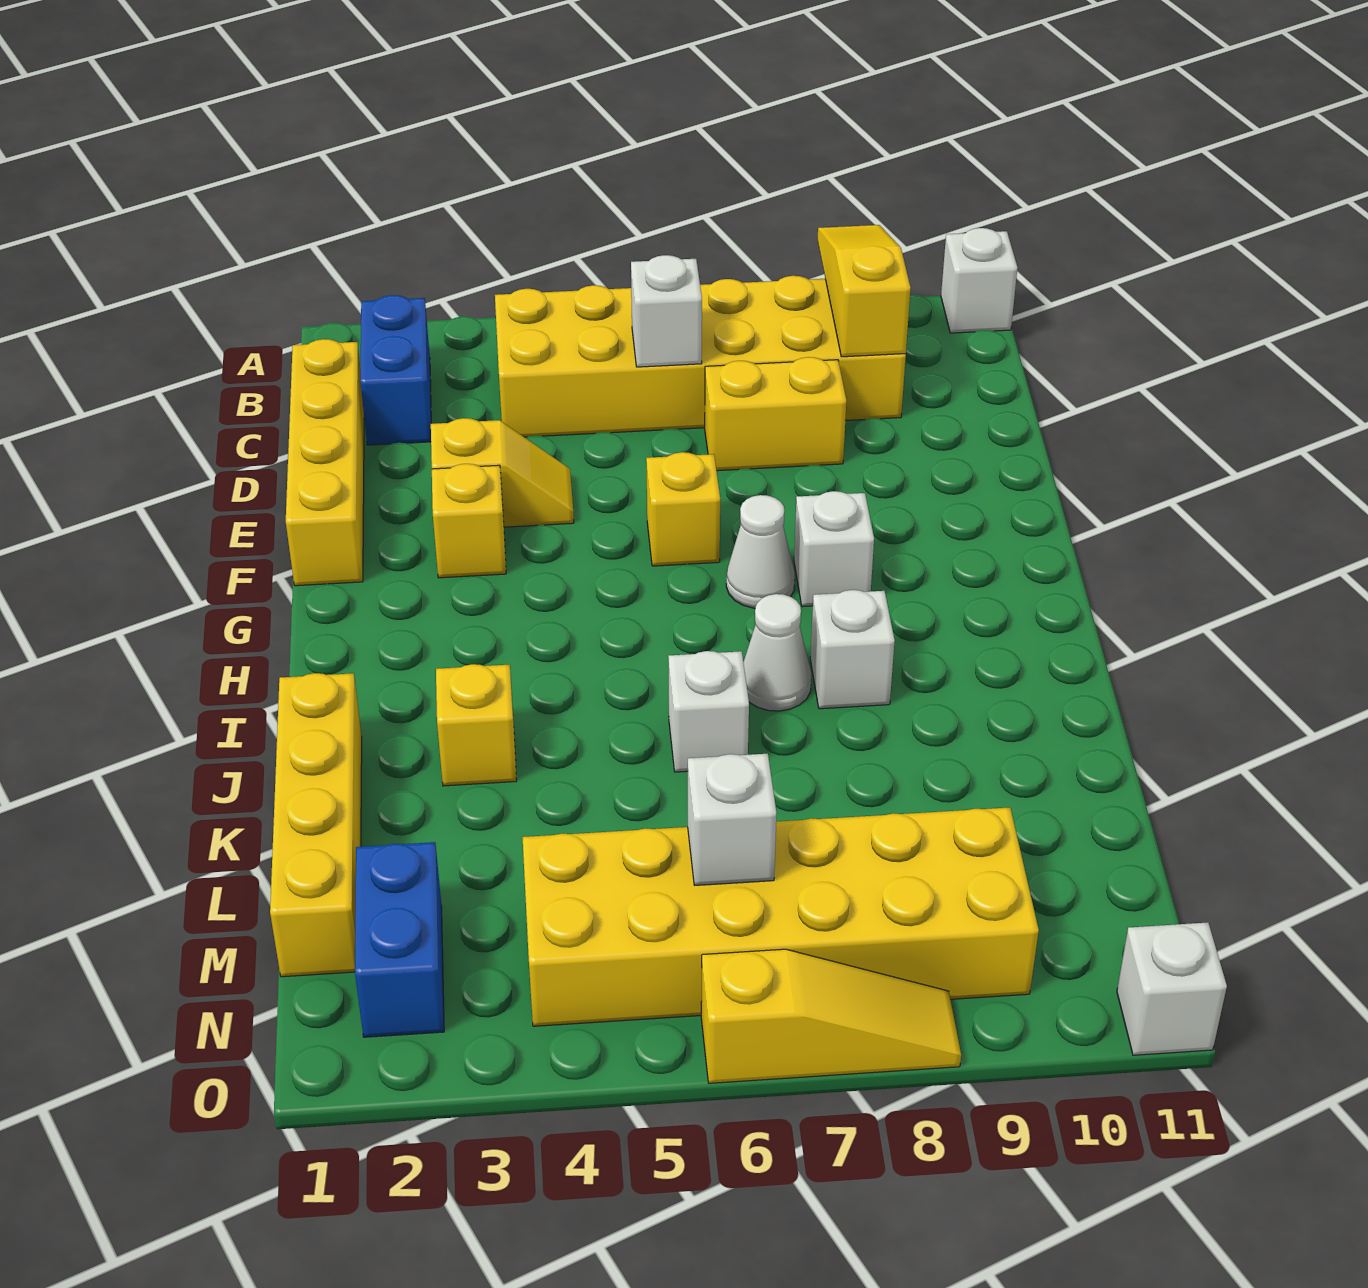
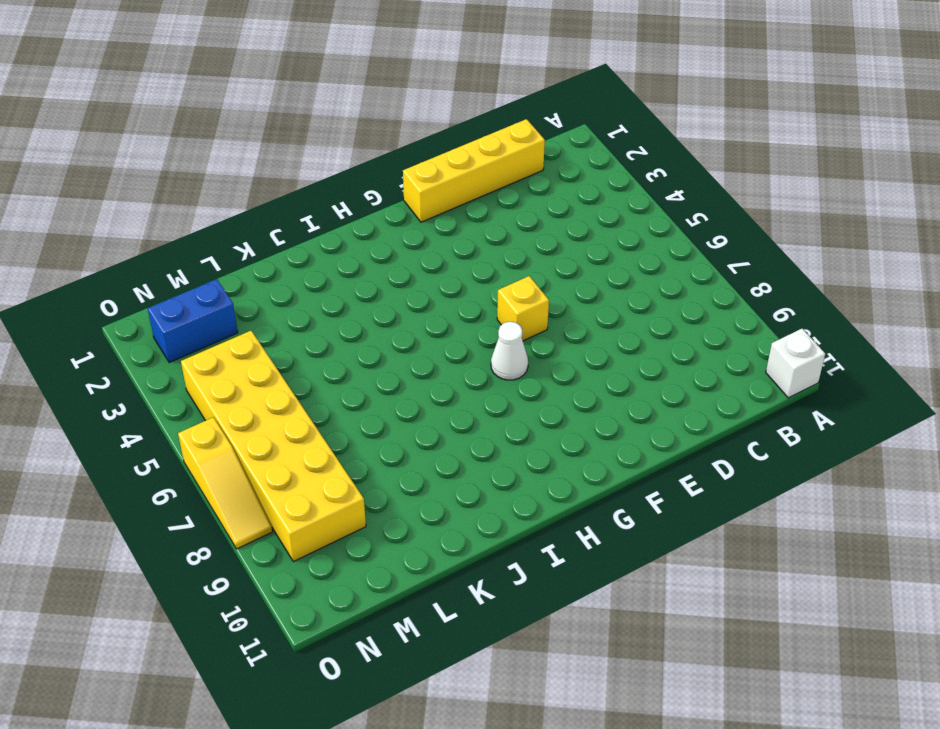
none -> blue 1x2 brick [360,295,431,445]
none -> yellow 2x6 brick [495,276,906,437]
none -> yellow 1x2 brick [705,357,846,471]

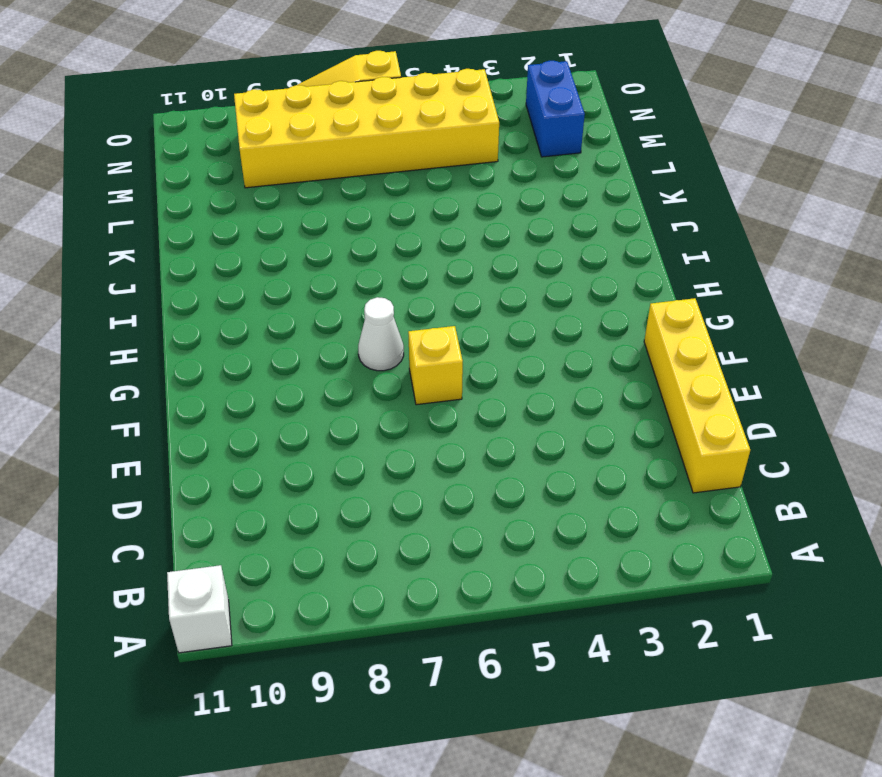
none -> blue 1x2 brick [360,295,431,445]
none -> yellow 2x6 brick [495,276,906,437]
none -> yellow 1x2 brick [705,357,846,471]

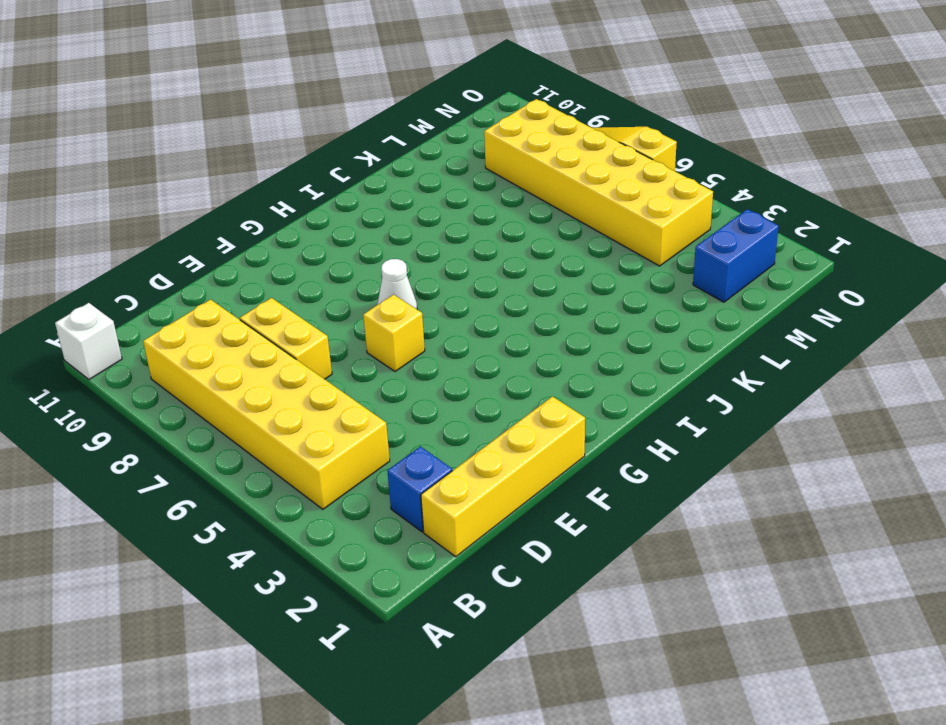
blue 1x1 brick [387,446,452,532] -> blue 1x2 brick [360,295,431,445]
none -> yellow 1x2 slope [431,418,574,527]
none -> yellow 1x1 brick [432,464,506,578]
none -> white 1x1 brick [794,491,874,607]

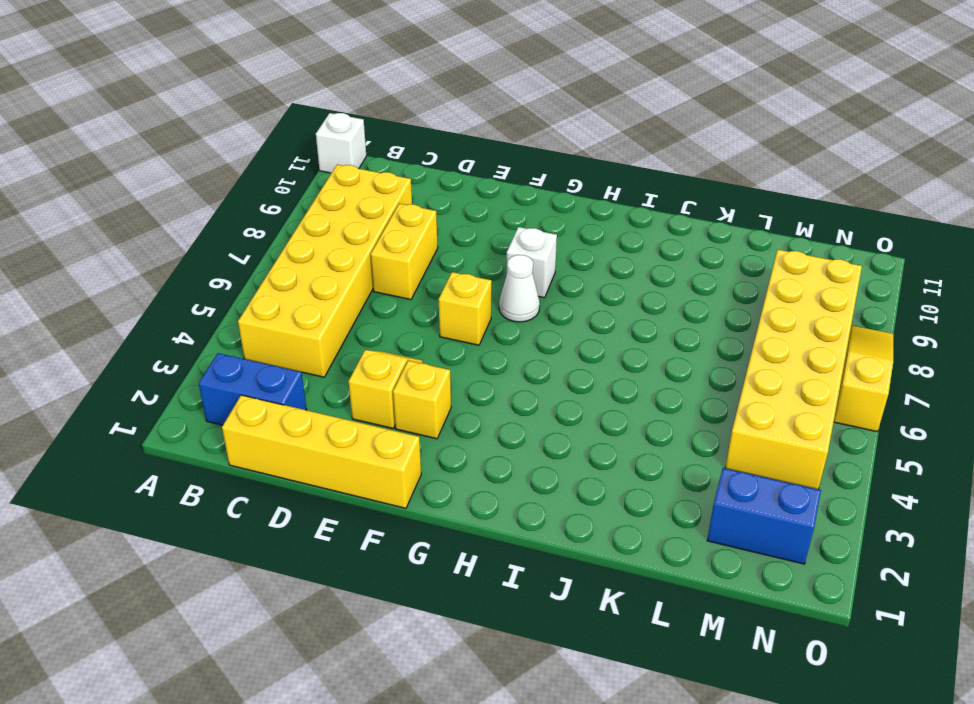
none -> white 1x1 cone [743,594,811,711]
none -> white 1x1 brick [810,590,895,709]
none -> yellow 1x4 brick [270,673,362,977]

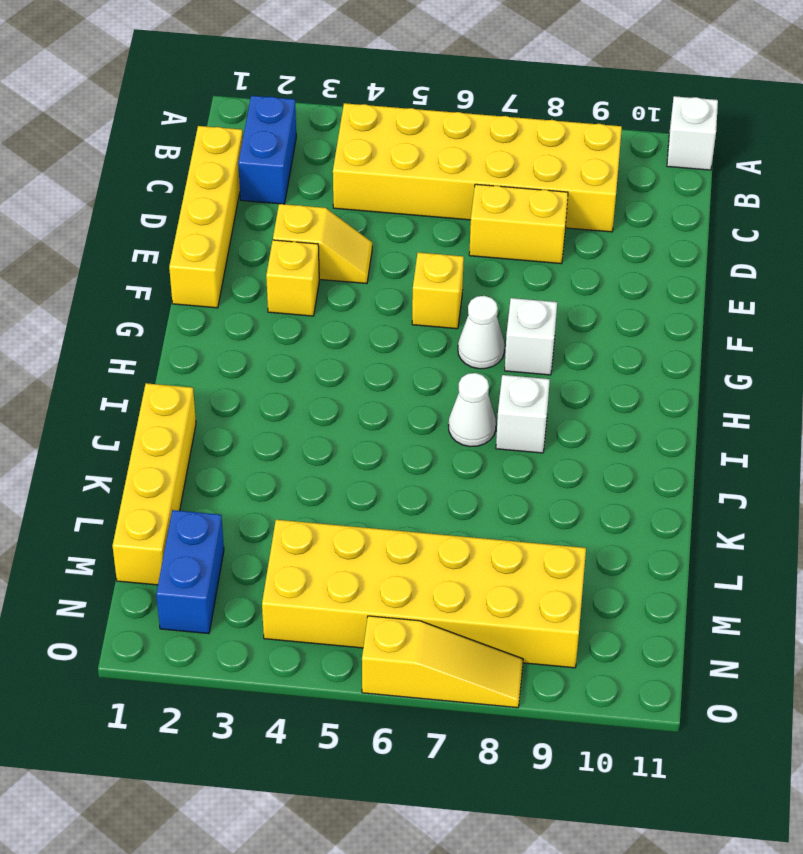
none -> yellow 1x1 brick [436,664,517,786]
none -> white 1x1 brick [668,651,749,772]
none -> white 1x1 brick [1117,922,1227,1055]

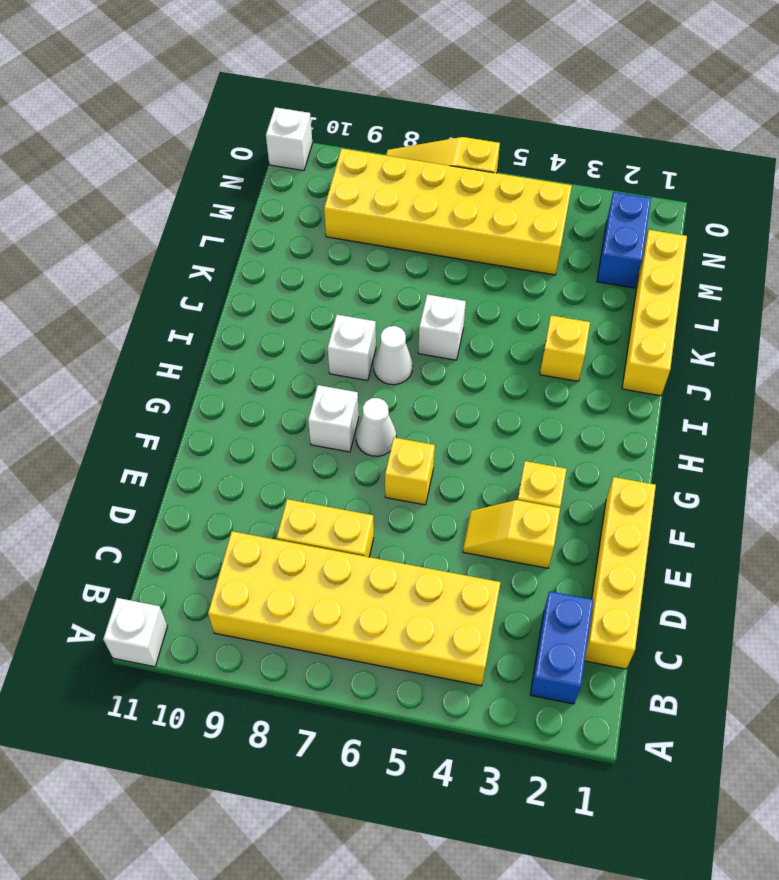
none -> yellow 1x3 slope [818,225,911,357]
none -> white 1x1 brick [631,255,702,367]
none -> white 1x1 brick [688,754,776,885]

